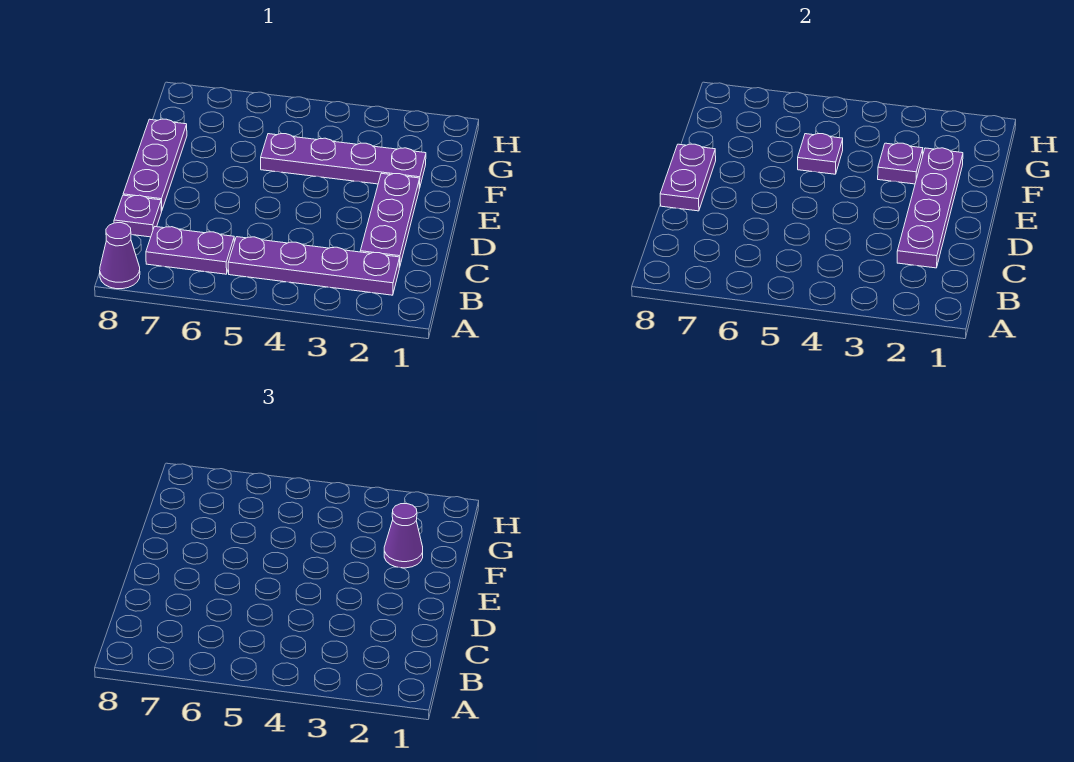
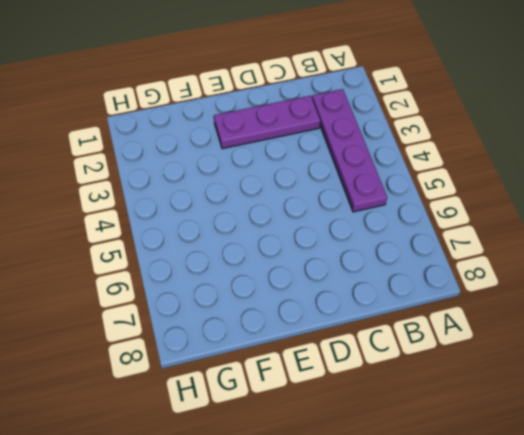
none -> purple 1x1 cone [100,223,140,289]
none -> purple 1x2 plate [146,227,234,274]
none -> purple 1x1 plate [114,195,161,237]

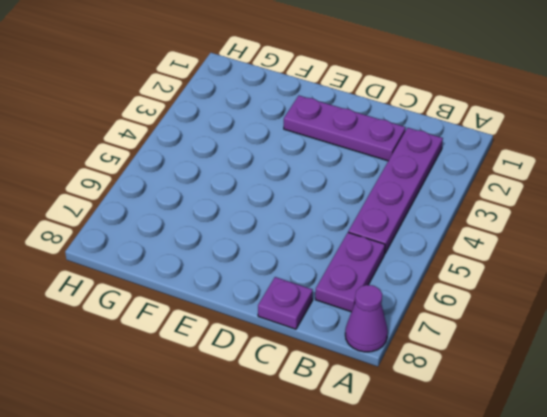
none -> purple 1x3 plate [123,119,187,211]
none -> purple 1x4 plate [261,134,426,189]
none -> purple 1x4 plate [897,148,963,268]

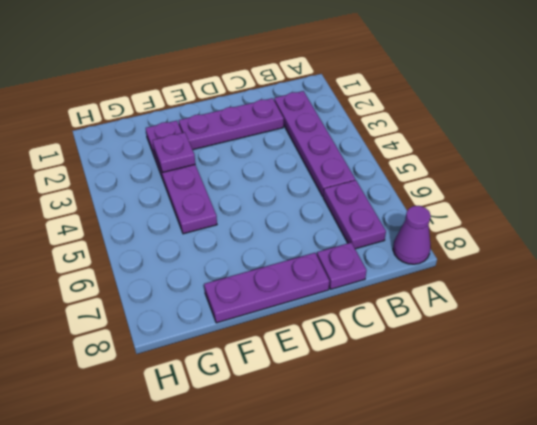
none -> purple 1x4 plate [897,148,963,268]
none -> purple 1x2 plate [660,144,716,211]
none -> purple 1x1 plate [798,134,843,174]

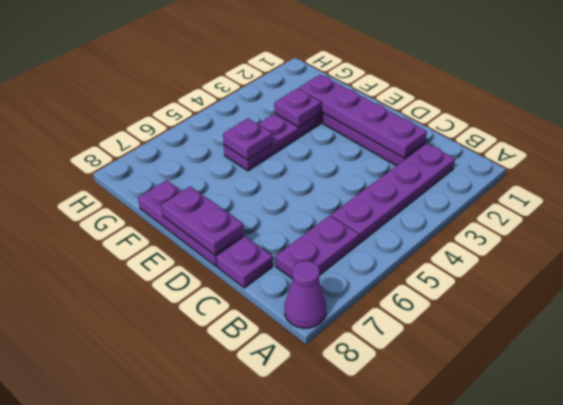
none -> purple 1x1 cone [384,504,423,568]

